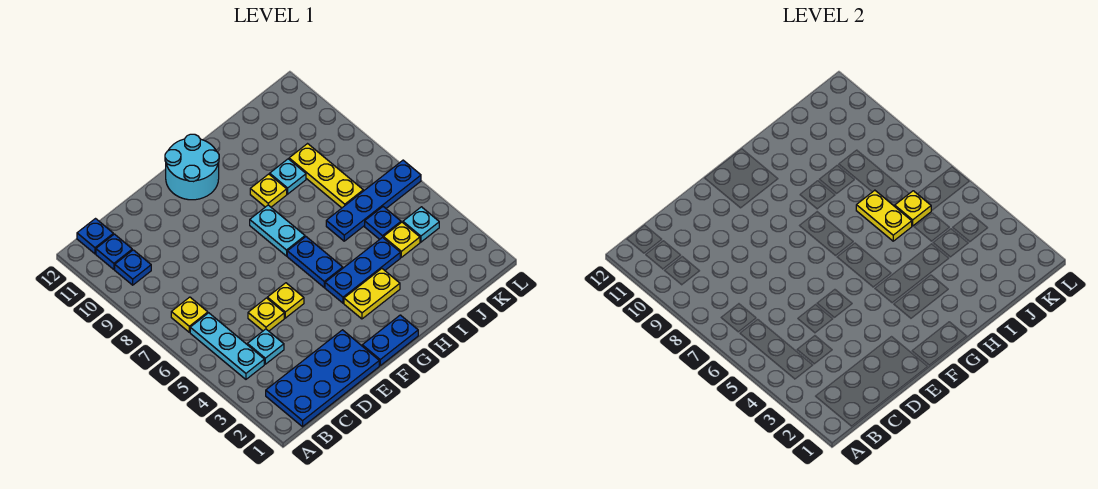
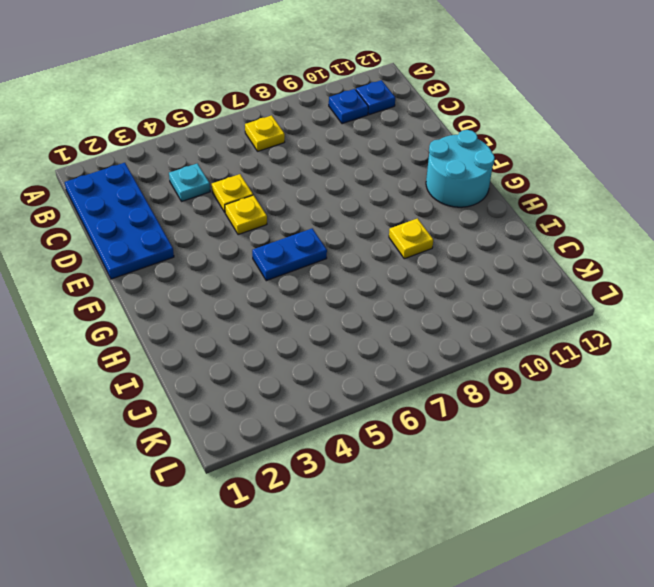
none -> cyan 1x3 plate [190,313,264,379]
none -> blue 1x1 plate [77,219,113,254]
none -> blue 1x2 plate [362,315,418,365]

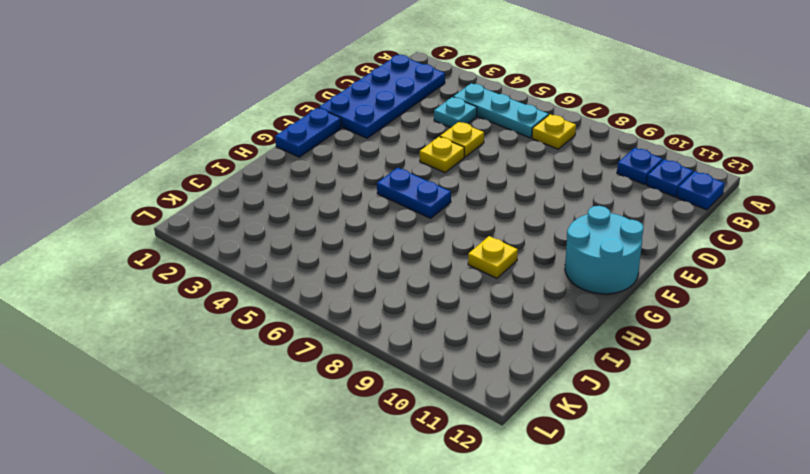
none -> yellow 1x2 plate [344,269,400,319]
none -> blue 1x3 plate [325,237,400,303]
none -> cyan 1x2 plate [250,205,305,256]

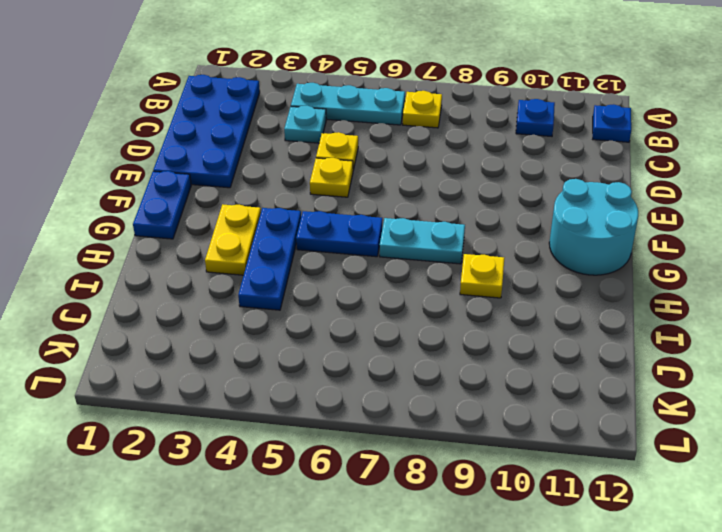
none -> blue 1x1 plate [96,234,132,269]
none -> blue 1x4 plate [326,160,421,241]
none -> cyan 1x1 plate [270,159,306,194]

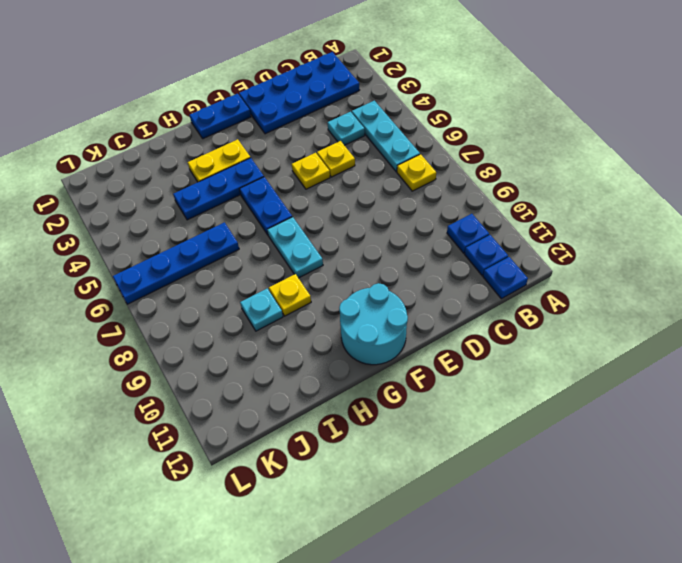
none -> yellow 1x1 plate [383,222,420,257]
none -> blue 1x1 plate [365,207,401,239]
none -> yellow 1x3 plate [289,144,363,208]

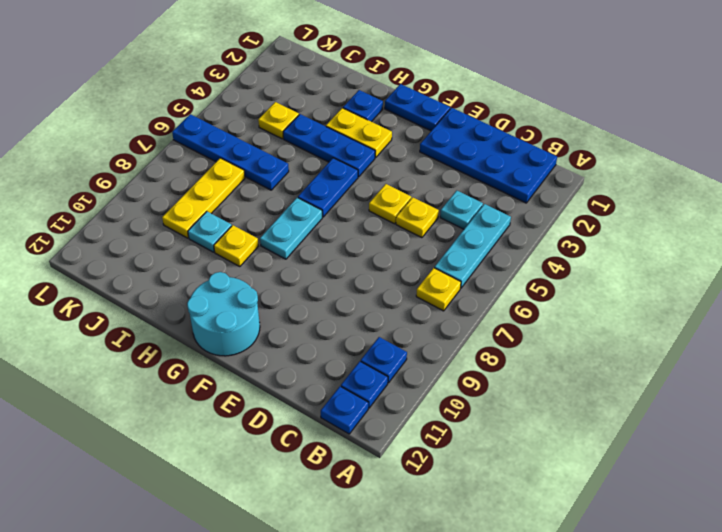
blue 1x1 plate [343,90,383,122] -> blue 1x1 plate moved to [365,207,401,239]
none -> cyan 1x1 plate [403,207,439,242]
none -> yellow 1x2 plate [856,190,912,241]
none -> yellow 1x1 plate [895,191,931,226]

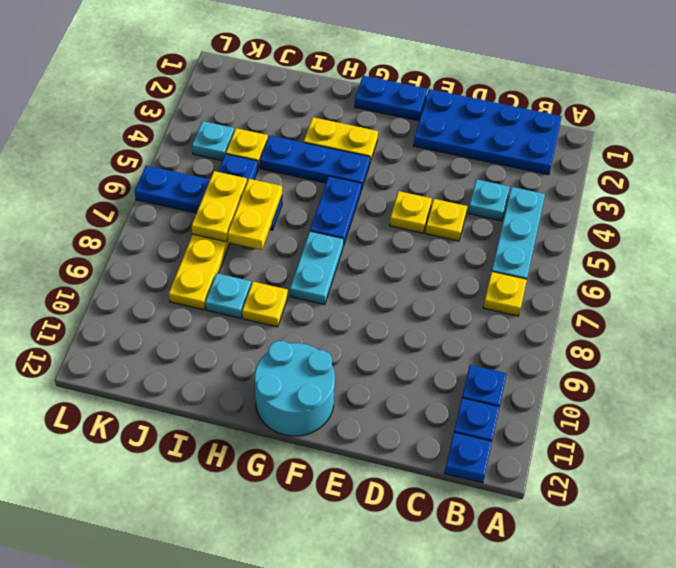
yellow 1x2 plate [191,171,247,242] -> yellow 1x1 plate [895,191,931,226]

